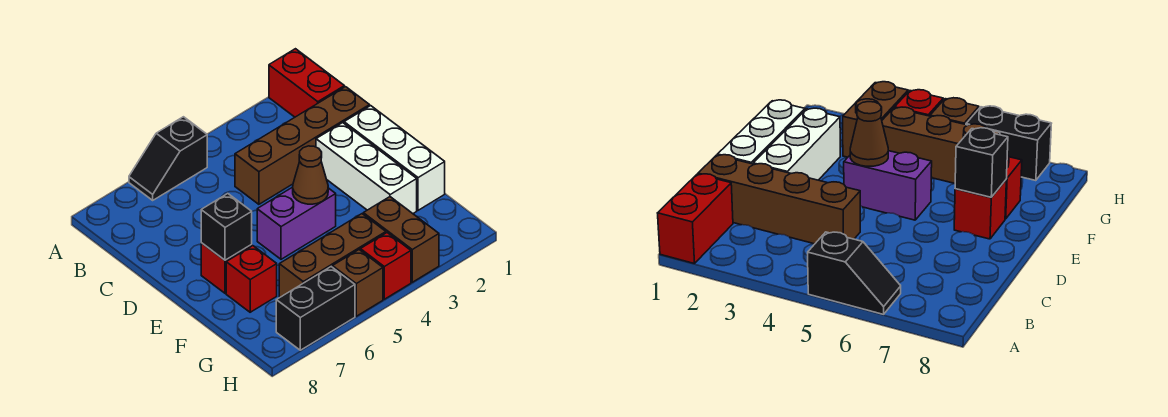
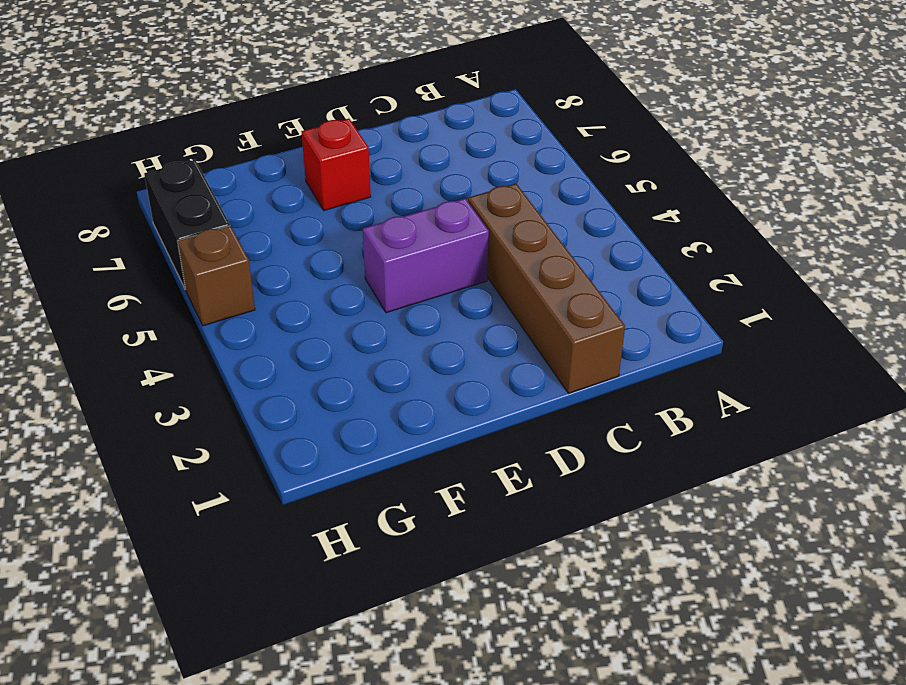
purple 1x2 brick [363,199,489,313] -> purple 1x2 brick turned to [257,187,336,259]
none -> red 1x2 brick [269,49,344,117]
none -> black 1x2 slope [129,117,207,200]
none -> white 1x3 brick [344,106,445,210]

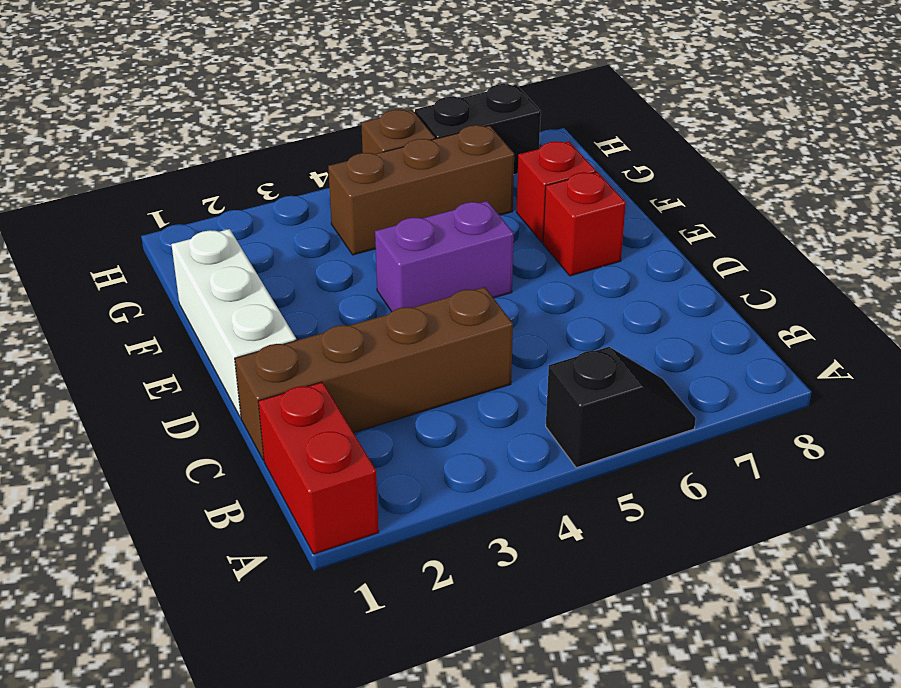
none -> white 1x3 brick [316,123,417,213]
none -> brown 1x2 brick [363,197,439,282]
none -> red 1x1 brick [360,233,411,299]

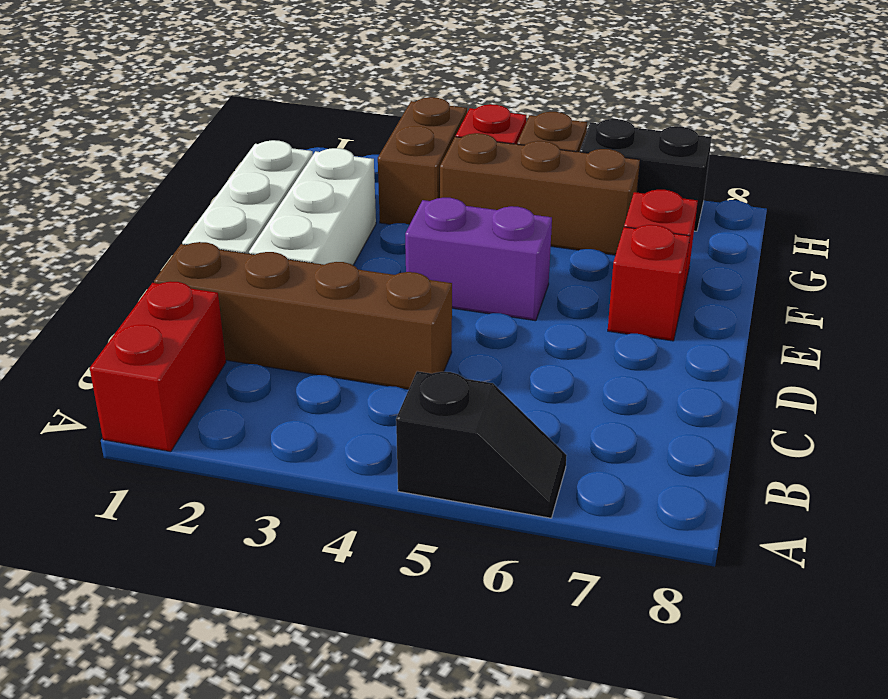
none -> brown 1x1 cone [293,146,328,204]
none -> black 1x1 brick [201,194,252,260]

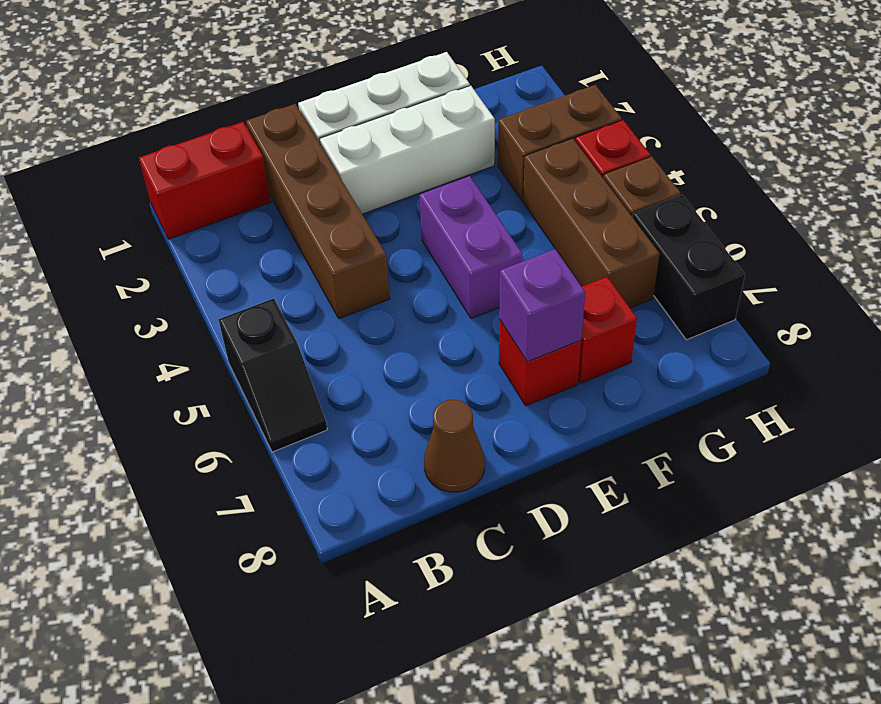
brown 1x1 cone [424,400,485,492] -> brown 1x1 cone moved to [293,146,328,204]
purple 1x1 brick [499,249,585,362] -> black 1x1 brick [201,194,252,260]

